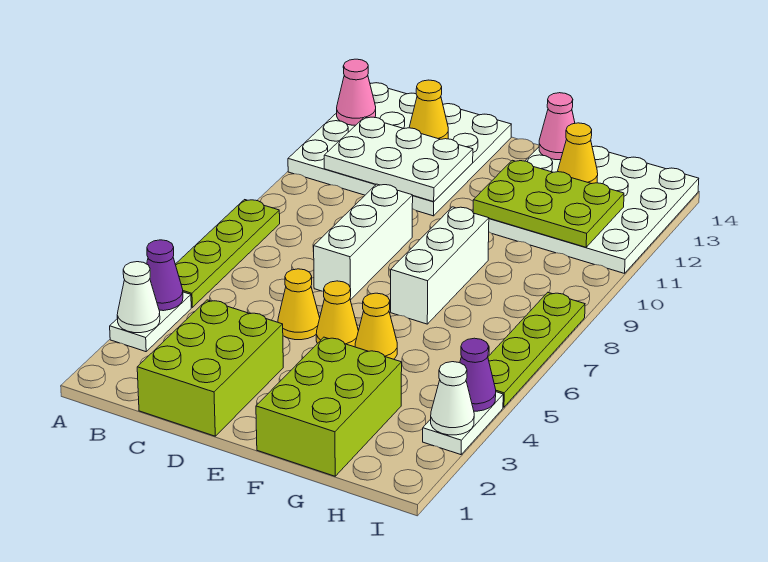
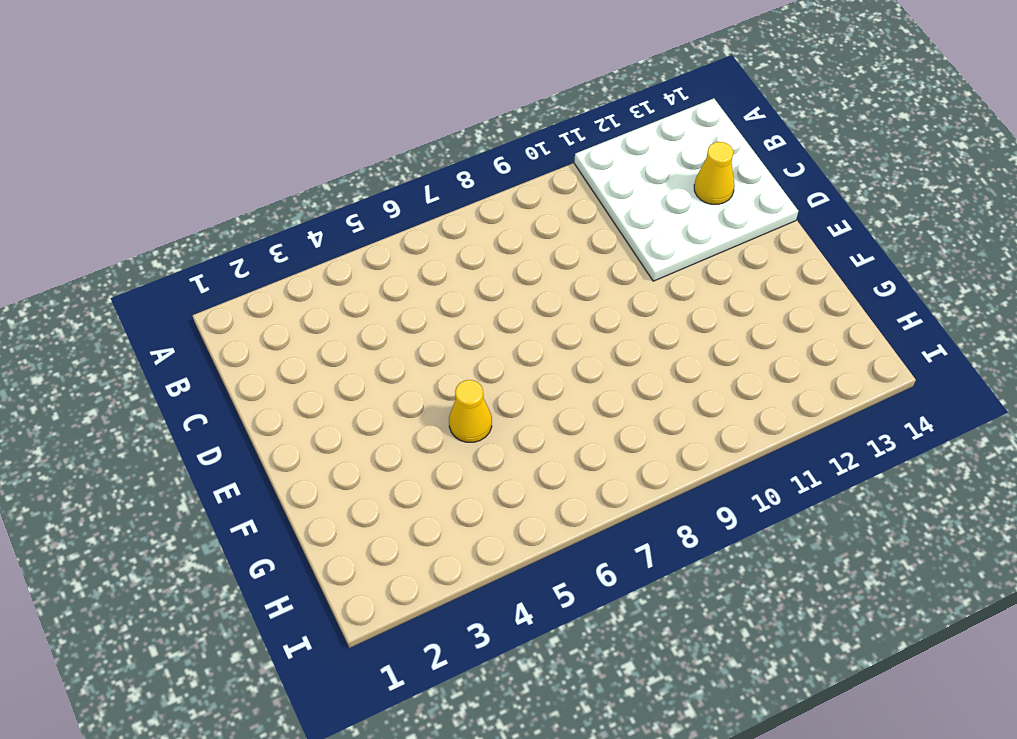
none -> white 1x2 plate [110,292,191,352]
none -> lime 1x4 plate [175,200,280,307]
none -> lime 2x3 brick [137,300,283,436]

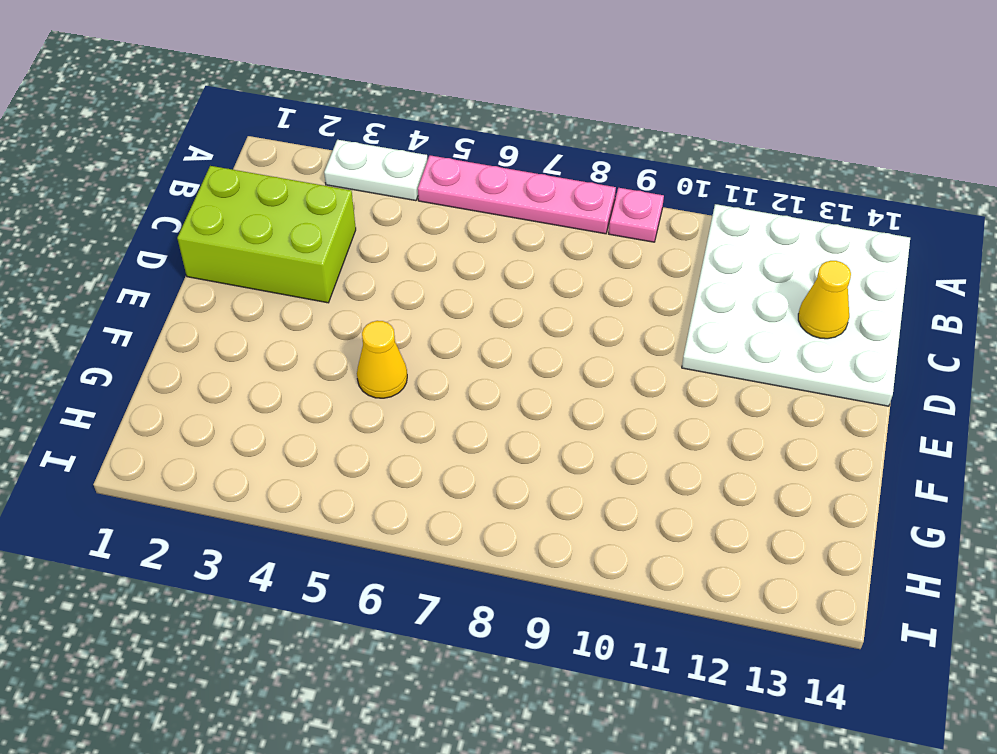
pink 1x4 plate [418,155,616,234] -> lime 1x4 plate [175,200,280,307]
pink 1x1 plate [609,188,664,242] -> none
none -> yellow 1x1 cone [278,269,320,340]
none -> white 1x3 brick [314,184,413,300]
none -> yellow 1x1 cone [316,281,358,347]

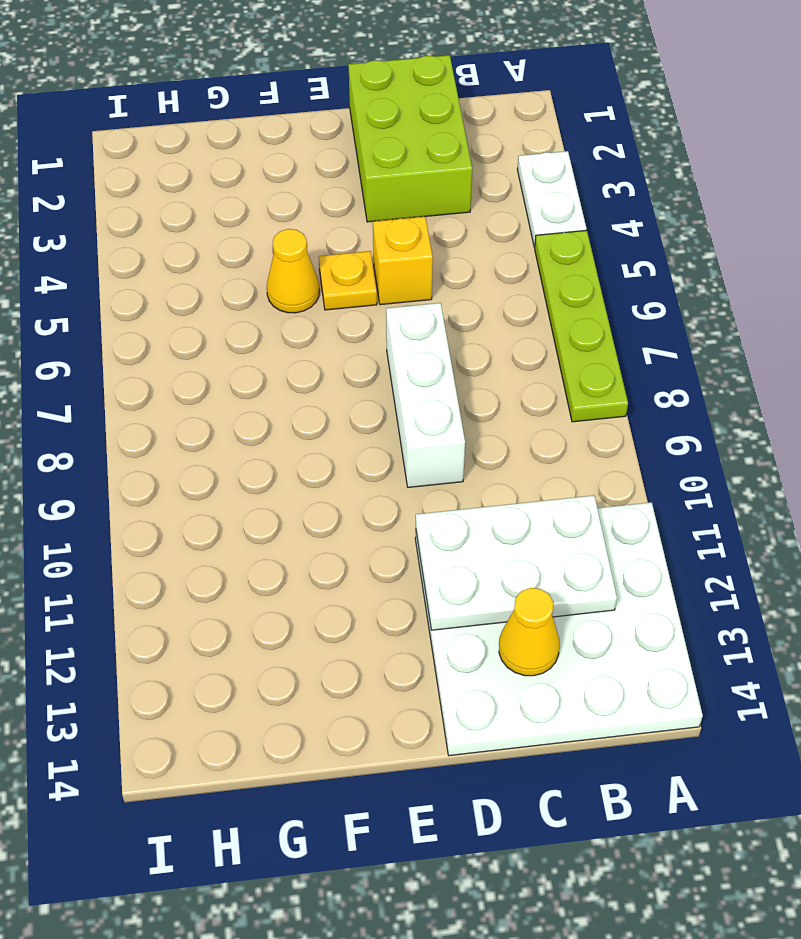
yellow 1x1 brick [373,216,433,305] -> yellow 1x1 cone [278,269,320,340]
yellow 1x1 plate [319,251,377,310] -> yellow 1x1 cone [316,281,358,347]
none -> lime 2x3 brick [256,337,402,476]
none -> white 1x3 brick [391,207,489,324]
none -> white 4x4 plate [489,146,699,273]

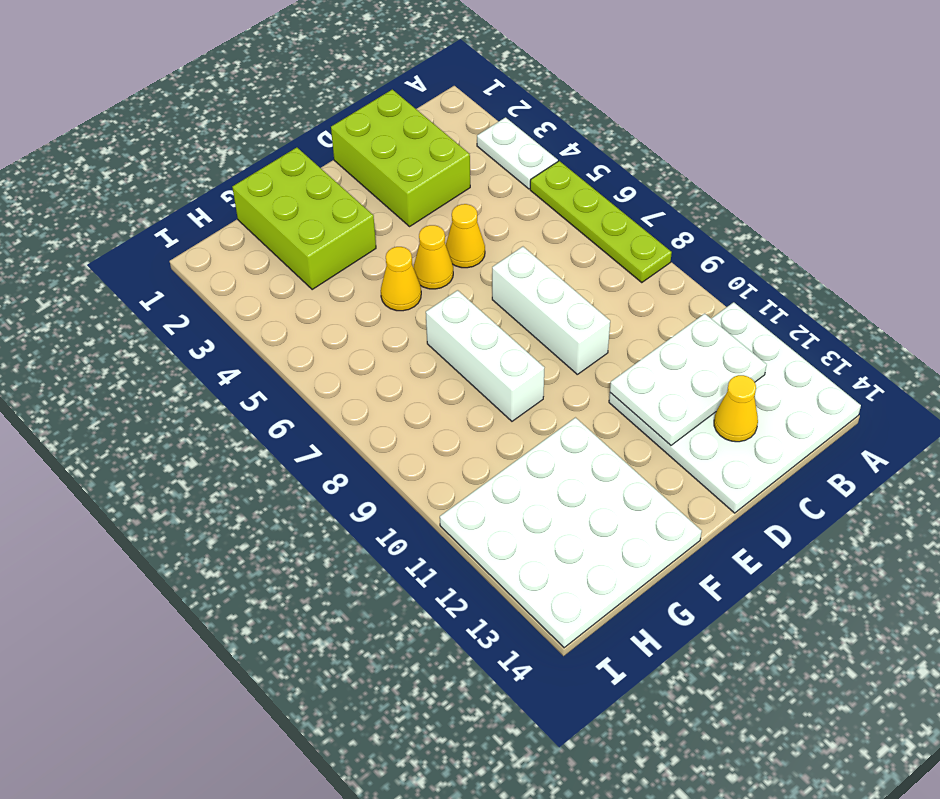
none -> white 1x2 plate [423,392,503,455]
none -> lime 1x4 plate [488,293,585,407]
none -> white 1x1 cone [117,262,160,333]

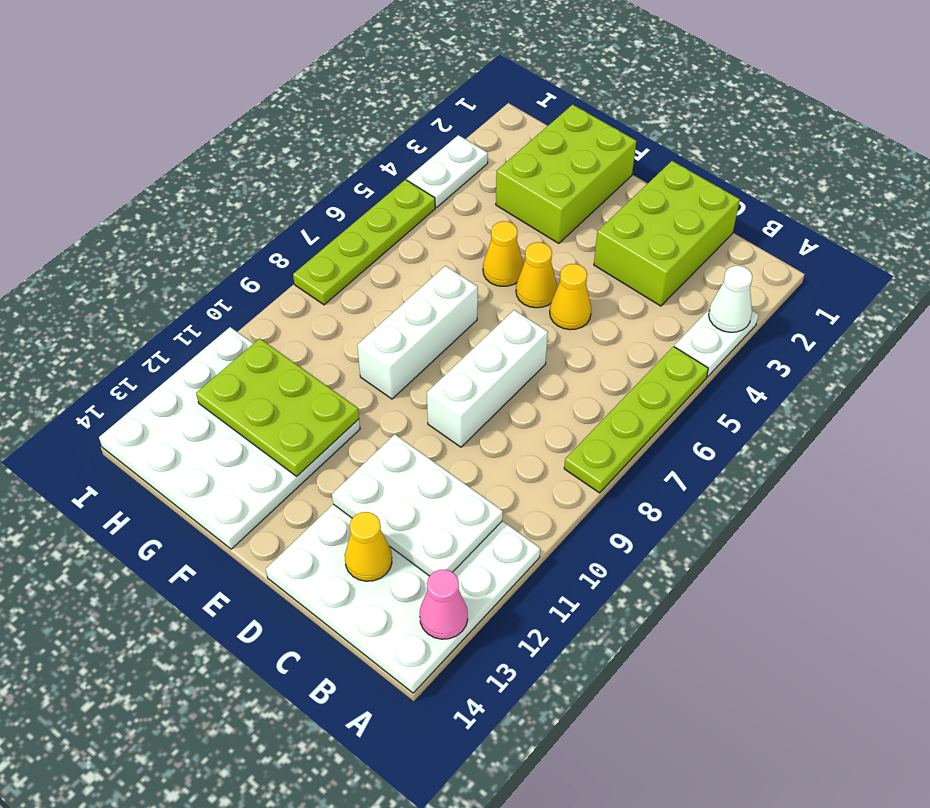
none -> purple 1x1 cone [147,240,183,311]
none -> pink 1x1 cone [539,93,575,160]
none -> yellow 1x1 cone [558,123,598,184]

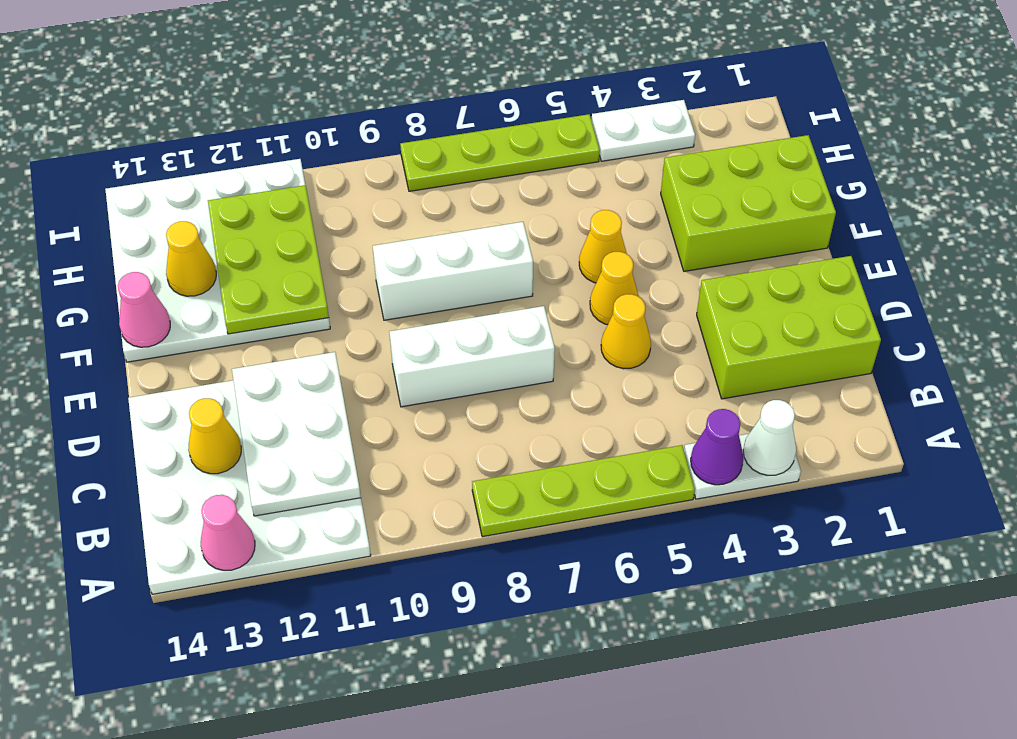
none -> white 1x1 cone [431,362,474,435]
none -> purple 1x1 cone [460,338,496,411]

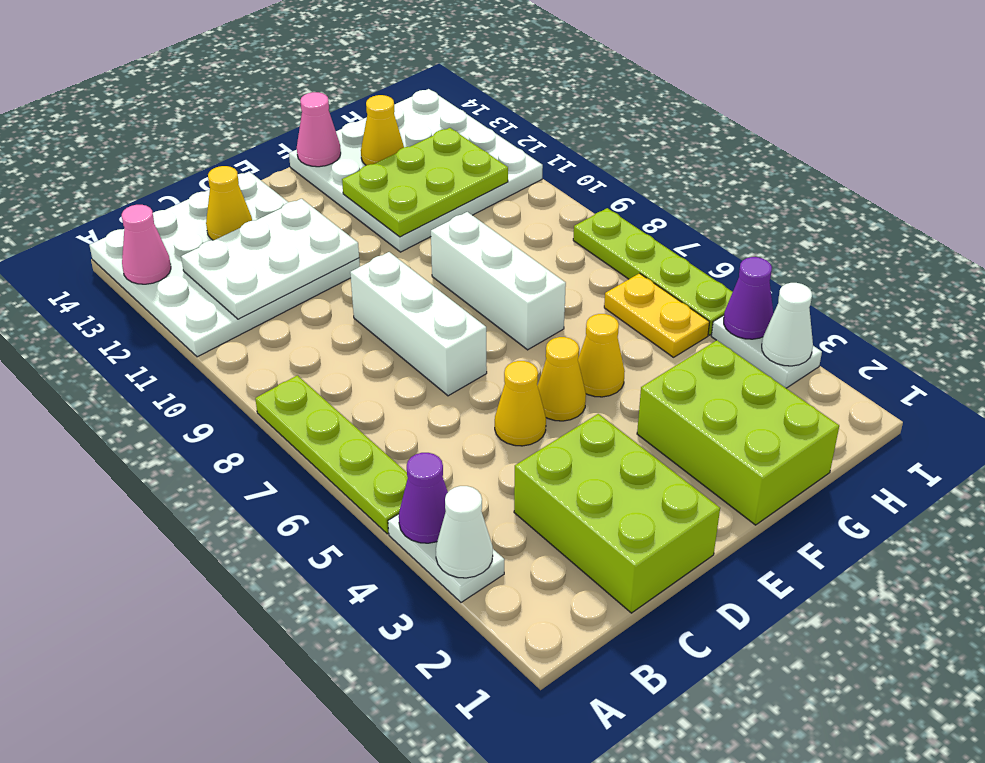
yellow 1x2 plate [604,273,710,357] -> none

